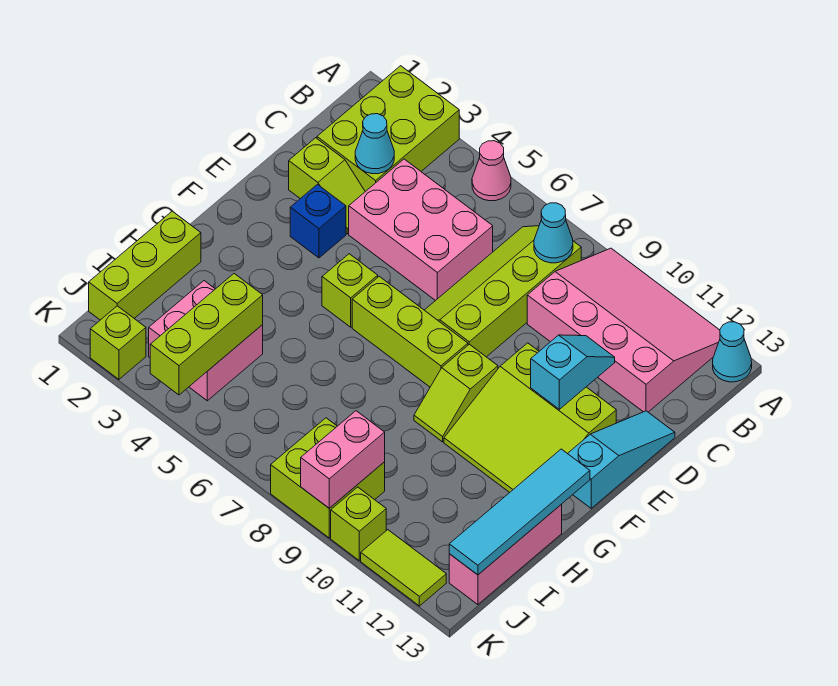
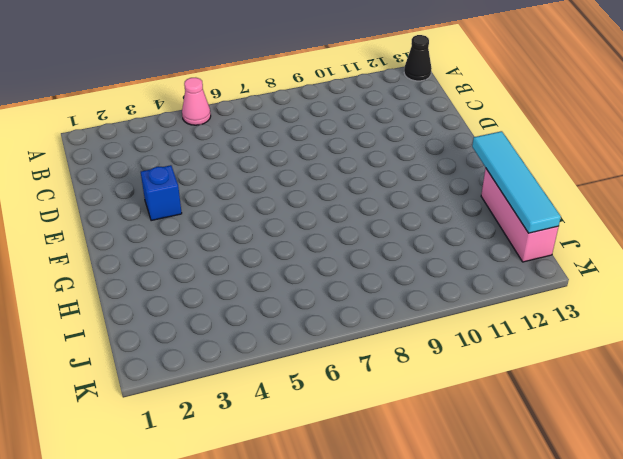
black 1x1 cone [404,35,432,81] -> cyan 1x1 cone [713,322,752,382]
none -> lime 2x3 brick [317,66,459,192]
none -> pink 3x4 slope [527,248,720,412]
none -> lime 2x4 slope [425,226,581,357]

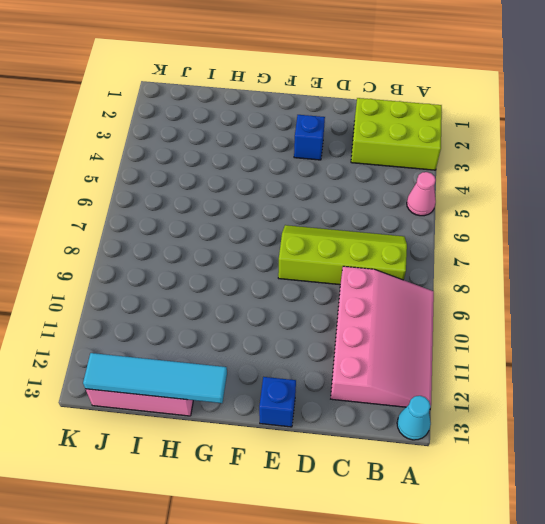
blue 1x1 brick [259,377,296,427] -> cyan 1x3 slope [568,411,675,508]
none -> pink 2x3 brick [349,159,493,301]
none -> lime 1x2 slope [289,138,365,234]
none -> lime 3x3 slope [444,343,616,493]

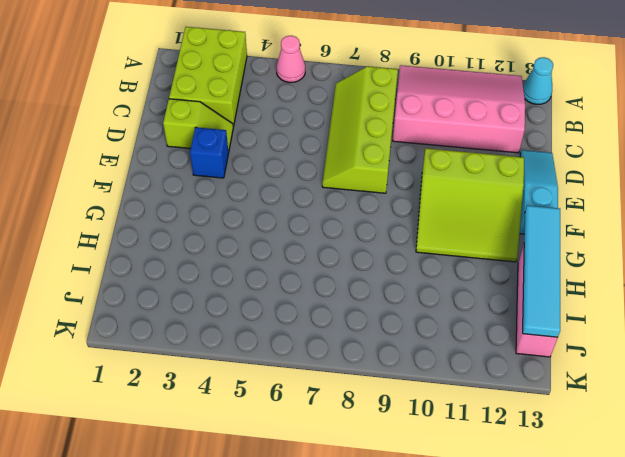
none -> pink 2x3 brick [349,159,493,301]
none -> lime 1x1 brick [322,254,378,327]
none -> lime 1x3 brick [352,276,468,387]

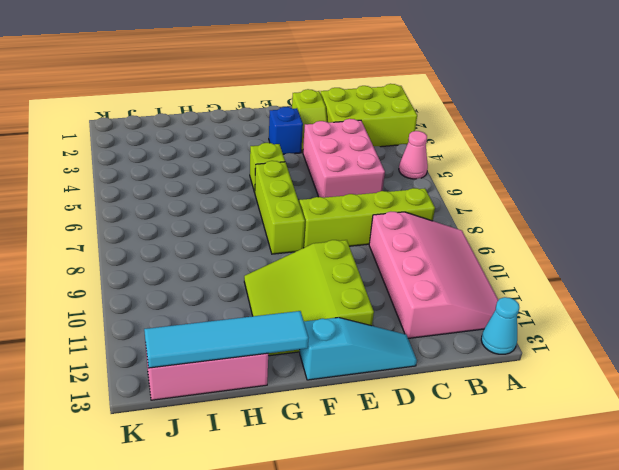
none -> lime 1x2 slope [414,344,498,442]
none -> lime 1x3 brick [89,211,201,320]
none -> pink 2x2 brick [149,281,263,401]

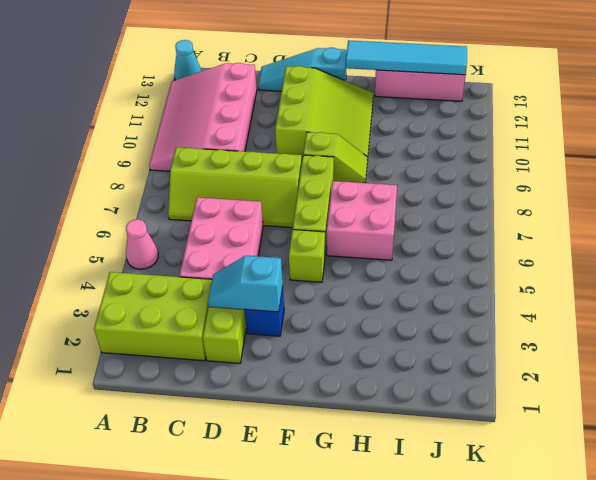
cyan 1x2 slope [208,256,283,312] -> cyan 1x2 slope moved to [531,335,615,409]
pink 2x2 brick [327,181,397,260] -> pink 2x2 brick moved to [149,281,263,401]
none -> lime 1x3 brick [89,211,201,320]
none -> lime 2x2 brick [271,418,385,538]
none -> lime 1x1 brick [90,306,146,379]

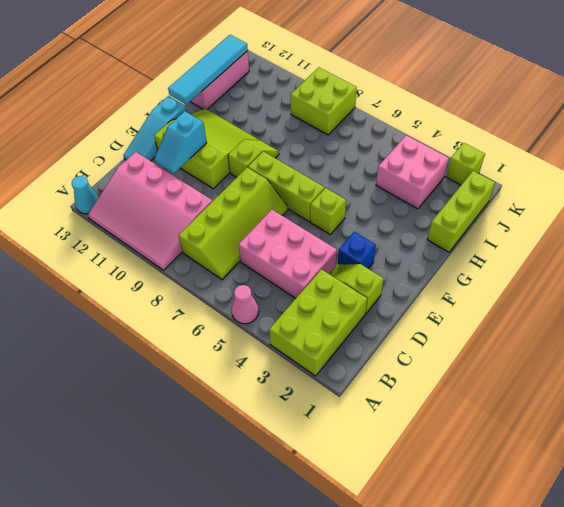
none -> lime 1x1 brick [331,487,386,560]
none -> lime 1x2 tile [361,530,446,606]
none -> cyan 1x1 cone [534,203,573,263]

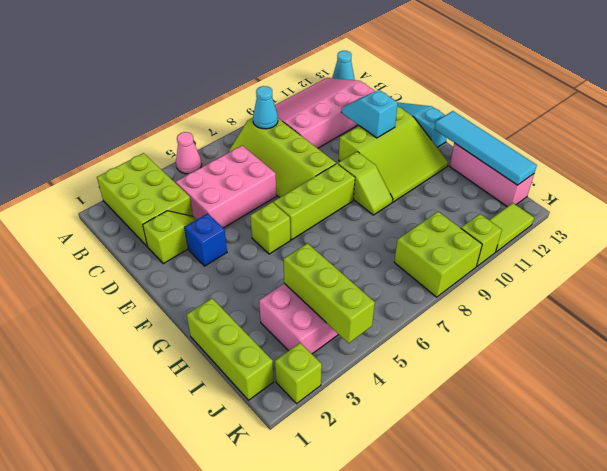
none -> cyan 1x1 cone [355,114,394,174]
none -> pink 1x2 brick [301,411,385,508]

